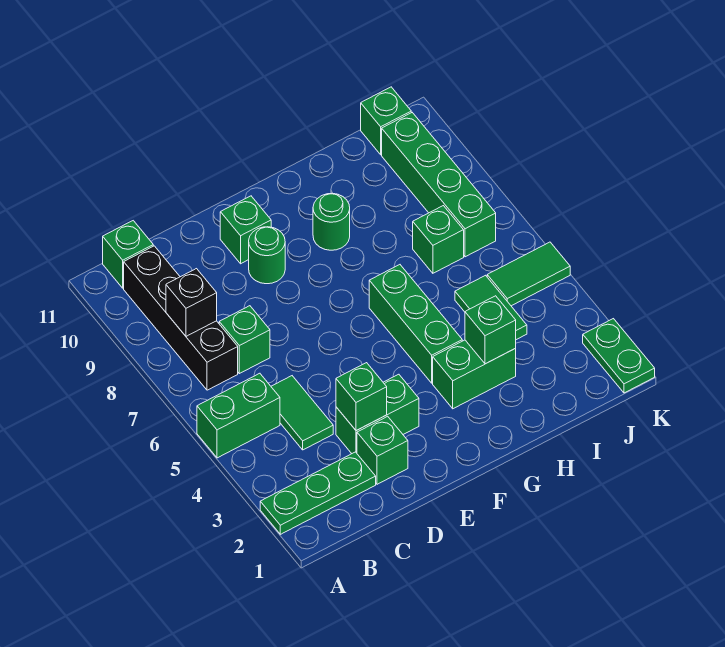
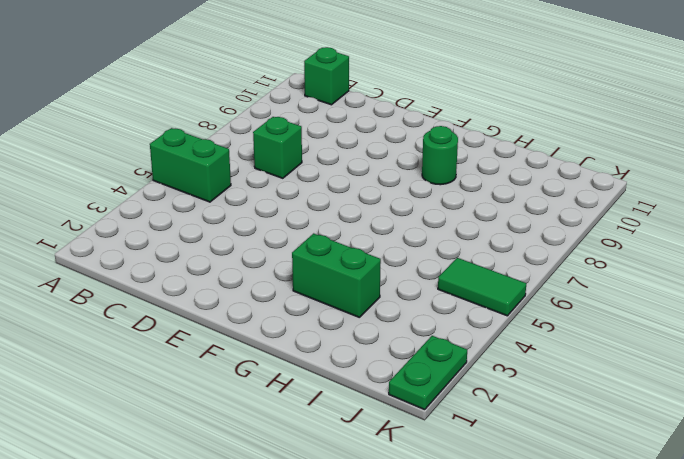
none -> green 1x3 plate [260,452,376,534]
none -> black 1x4 brick [124,246,238,390]
none -> green 1x2 tile [271,376,333,450]

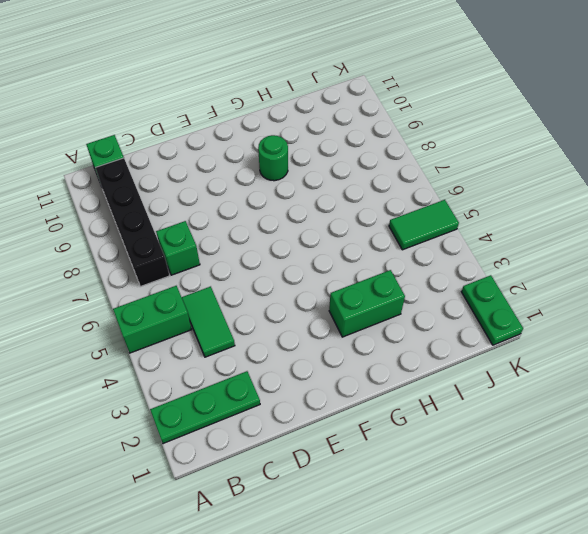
none -> green 1x1 brick [357,416,408,484]
none -> green 1x2 brick [336,374,419,454]
none -> green 1x1 round brick [249,227,285,284]

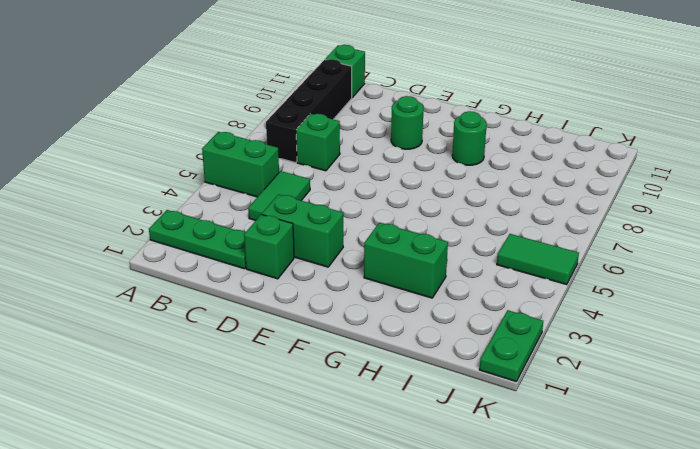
none -> green 1x1 brick [220,196,271,264]
none -> green 1x3 brick [369,265,462,383]
none -> green 1x2 tile [455,275,527,340]

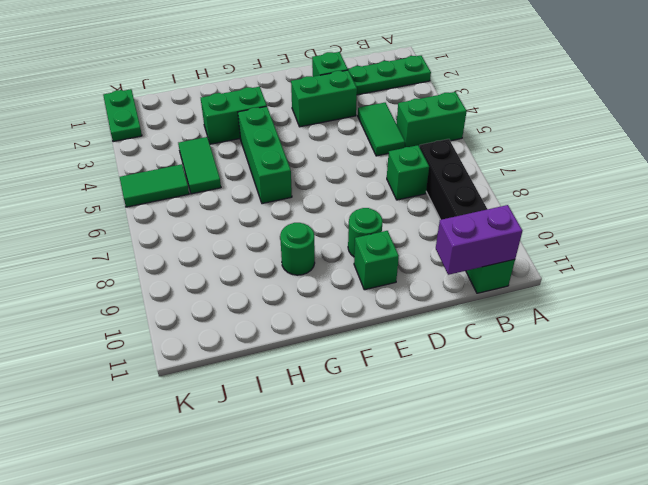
purple 1x2 brick [436,205,522,275] -> none
none -> green 1x1 brick [413,206,464,273]
none -> green 1x4 brick [382,113,496,257]
none -> green 1x1 brick [361,87,411,155]

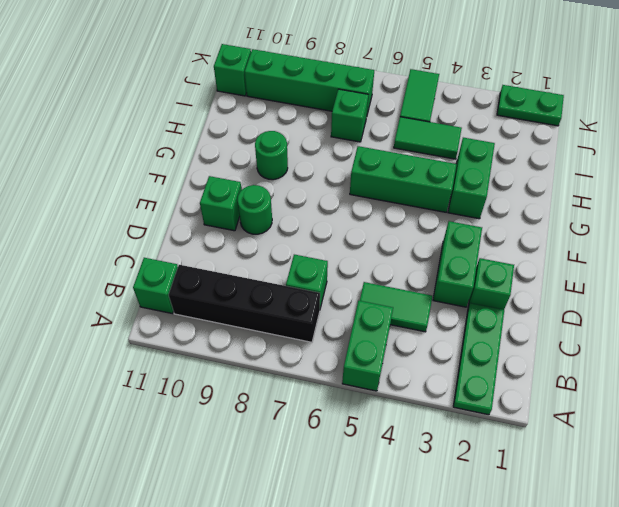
none -> black 1x1 brick [166,269,217,336]
none -> green 1x1 brick [336,363,387,431]
none -> green 1x1 brick [465,296,516,364]

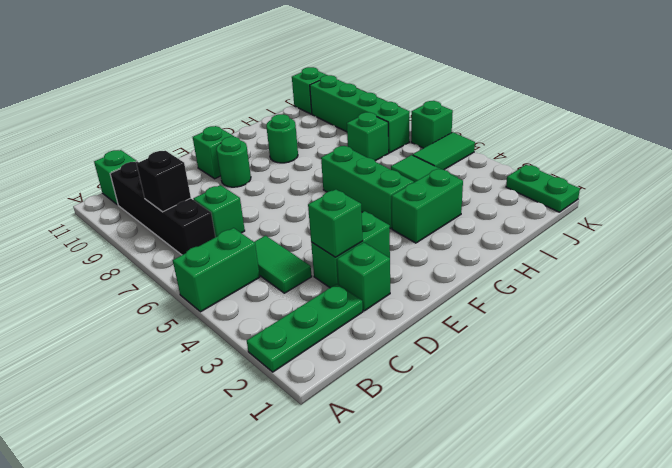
green 1x1 brick [411,101,453,148] -> green 1x1 brick moved to [465,296,516,364]

